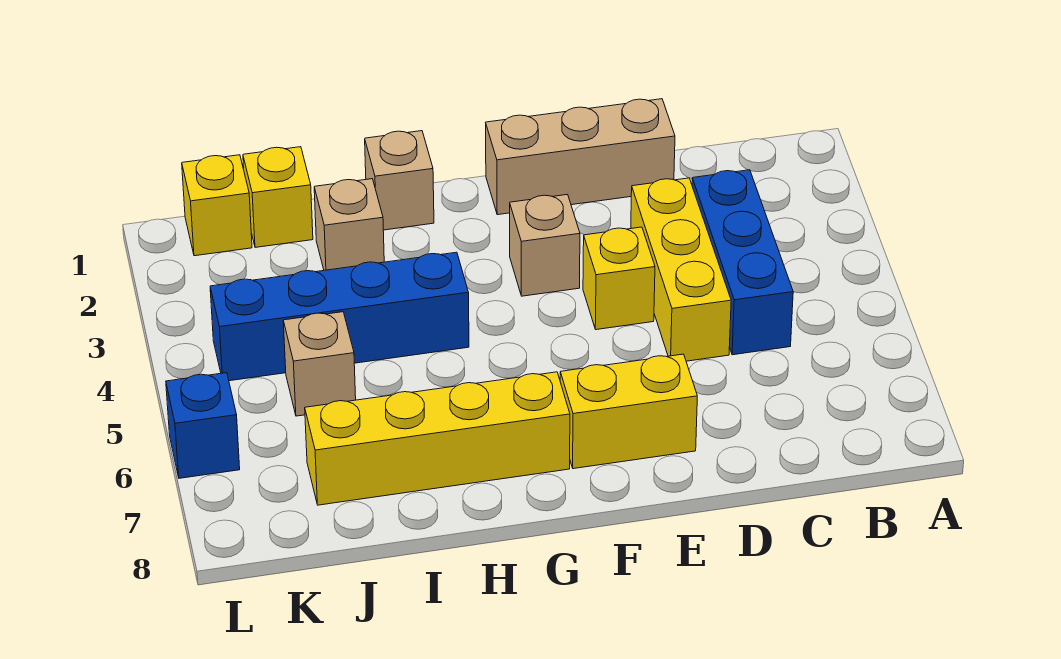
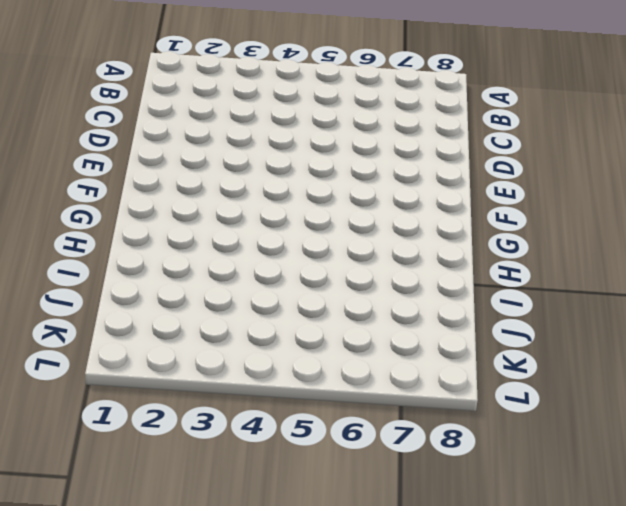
none -> blue 1x3 brick [692,170,793,355]
none -> tan 1x3 brick [486,99,675,215]
none -> yellow 1x3 brick [631,178,731,361]

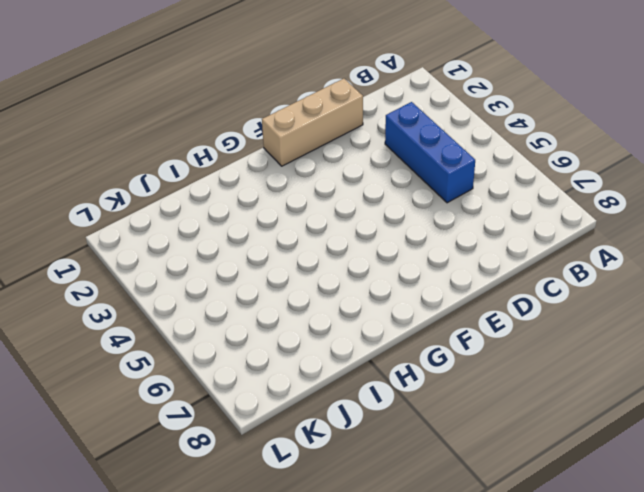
none -> yellow 1x3 brick [631,178,731,361]
none -> yellow 1x1 brick [583,227,655,330]
none -> yellow 1x2 brick [560,354,697,469]

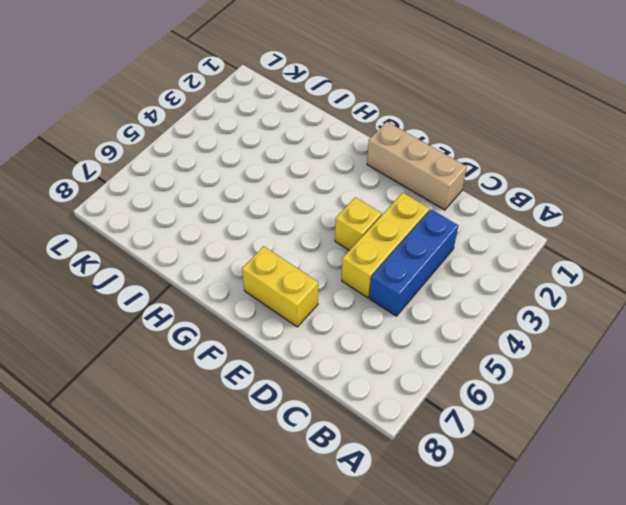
none -> tan 1x1 brick [510,195,580,296]
none -> yellow 1x4 brick [305,372,570,505]
none -> tan 1x1 brick [365,131,434,230]

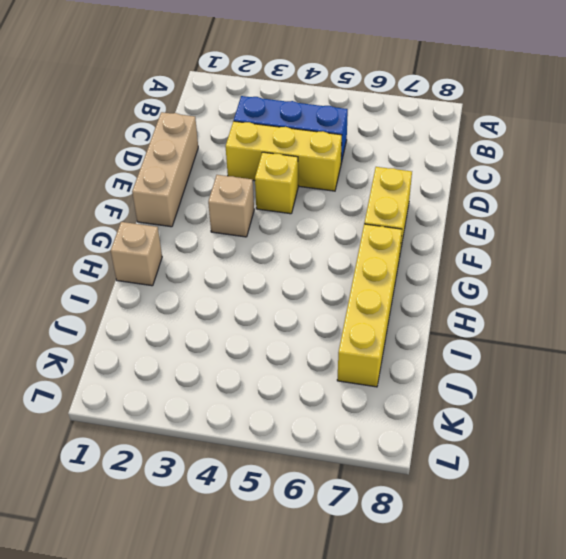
none -> blue 1x4 brick [210,252,469,381]
none -> tan 1x1 brick [314,179,384,270]
none -> yellow 1x1 brick [243,147,313,247]

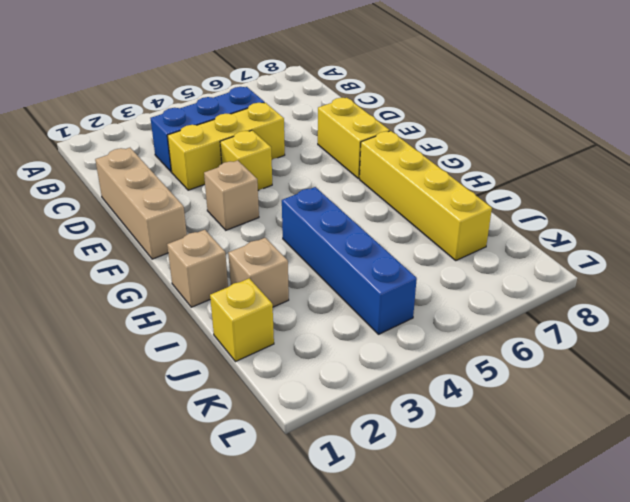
none -> tan 1x1 brick [283,312,356,416]
none -> yellow 1x1 brick [182,155,252,256]
none -> blue 1x1 brick [166,373,240,478]

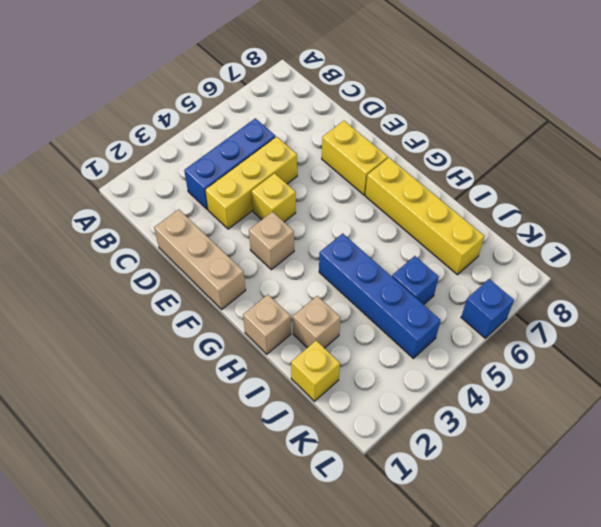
blue 1x1 brick [392,256,439,305] -> tan 1x1 brick [283,312,356,416]
none -> yellow 1x1 brick [182,155,252,256]

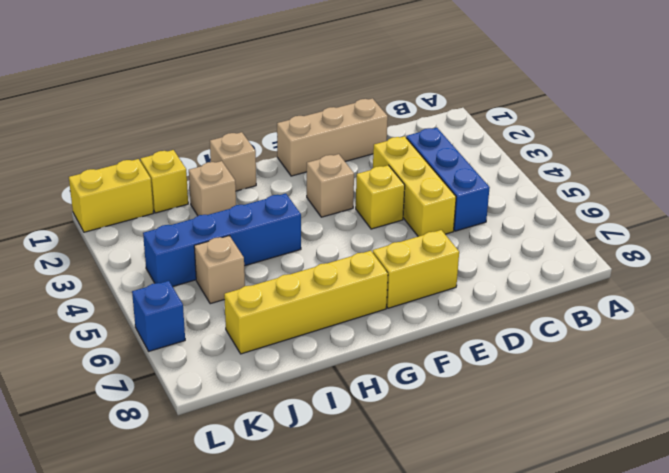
yellow 1x2 brick [69,159,153,232] -> yellow 1x1 brick [182,155,252,256]

